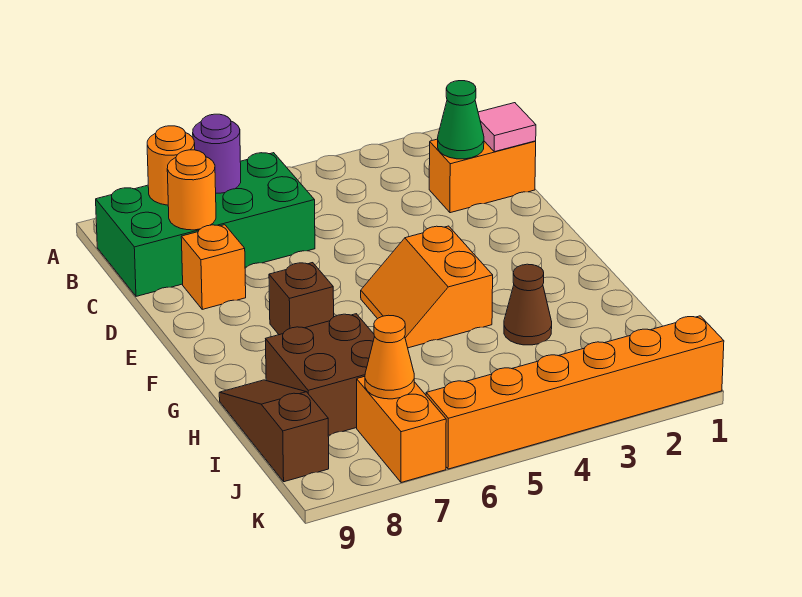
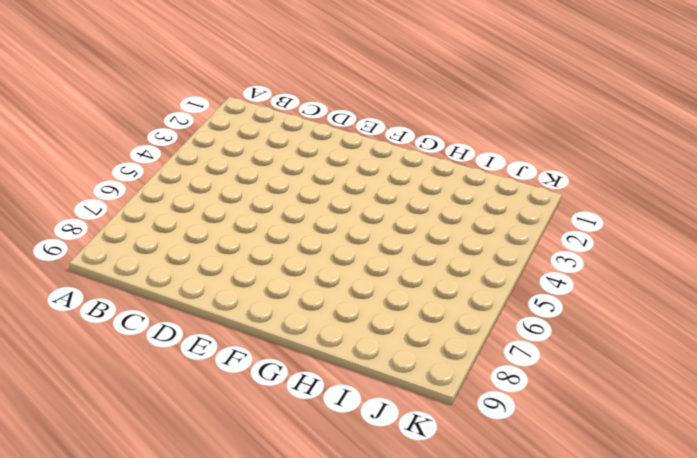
none -> green 2x4 brick [96,153,315,296]
none -> orange 1x2 brick [429,139,536,213]
none -> orange 1x1 brick [181,225,246,309]

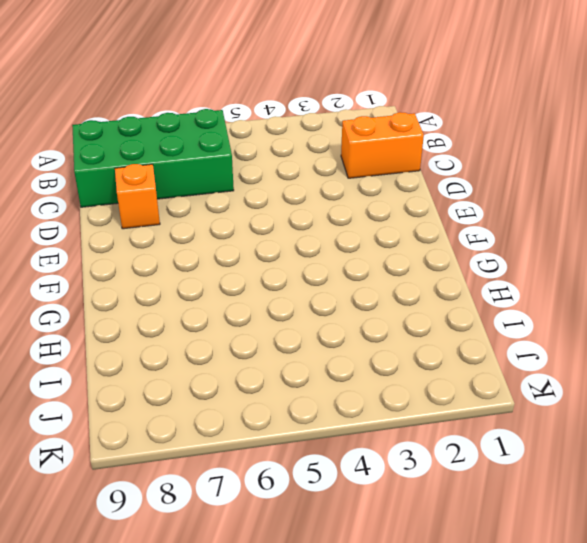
none -> orange 2x2 slope [361,226,493,348]
none -> brown 1x1 brick [269,263,334,335]
none -> brown 1x1 cone [504,264,552,345]

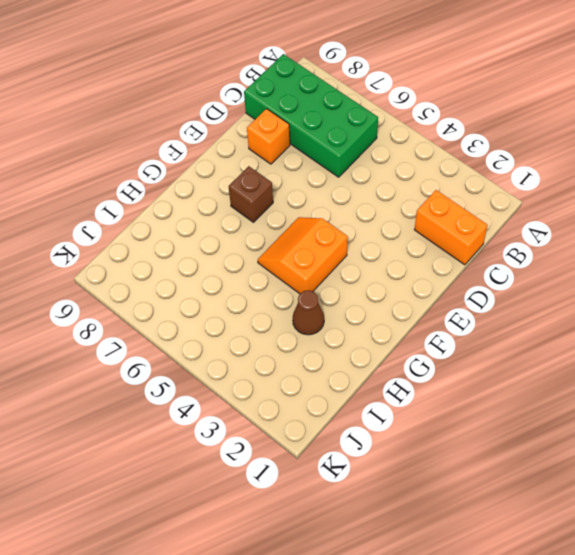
none -> brown 2x2 brick [266,314,375,435]
none -> brown 1x3 slope [219,380,329,482]
none -> orange 1x2 brick [357,376,446,483]

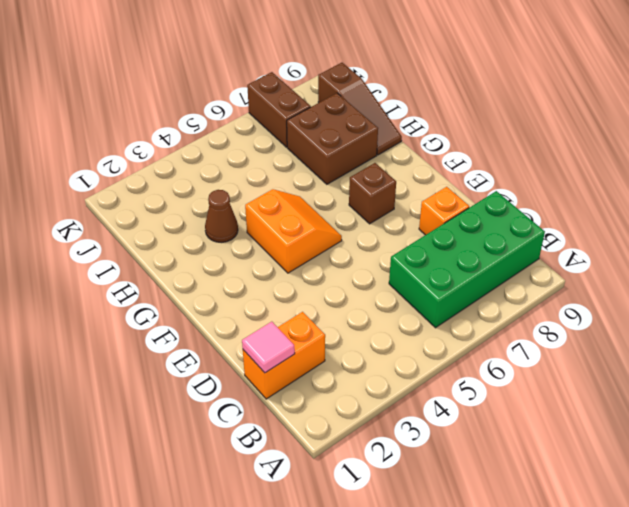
brown 1x2 brick [247,72,311,147] -> orange 1x2 brick [357,376,446,483]
none -> orange 1x6 brick [426,316,724,469]
none -> purple 1x1 round brick [193,114,241,193]
none -> orange 1x1 round brick [147,126,195,205]

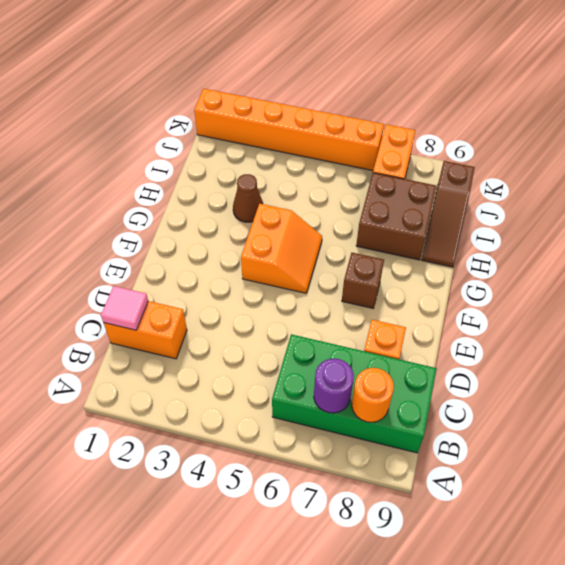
none -> green 1x1 cone [438,81,484,159]
none -> orange 1x1 round brick [167,150,216,230]
none -> orange 1x1 cone [365,315,414,399]

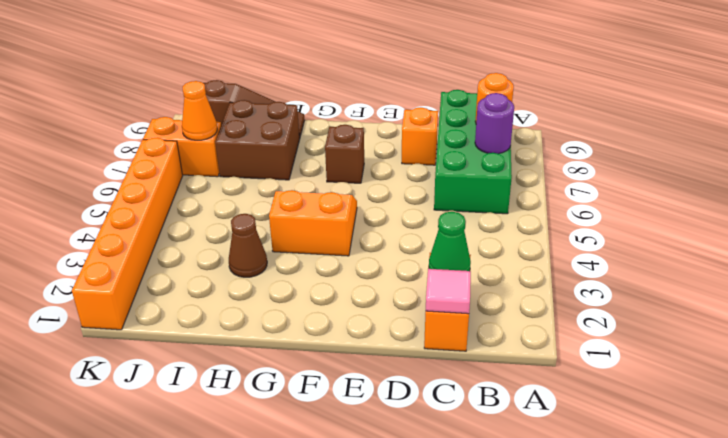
none -> orange 1x1 round brick [167,150,216,230]

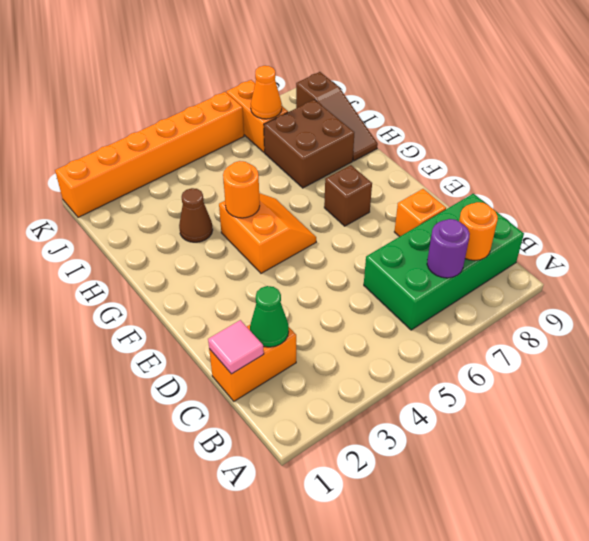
orange 1x1 round brick [223,161,260,218] -> orange 1x1 round brick moved to [167,150,216,230]

